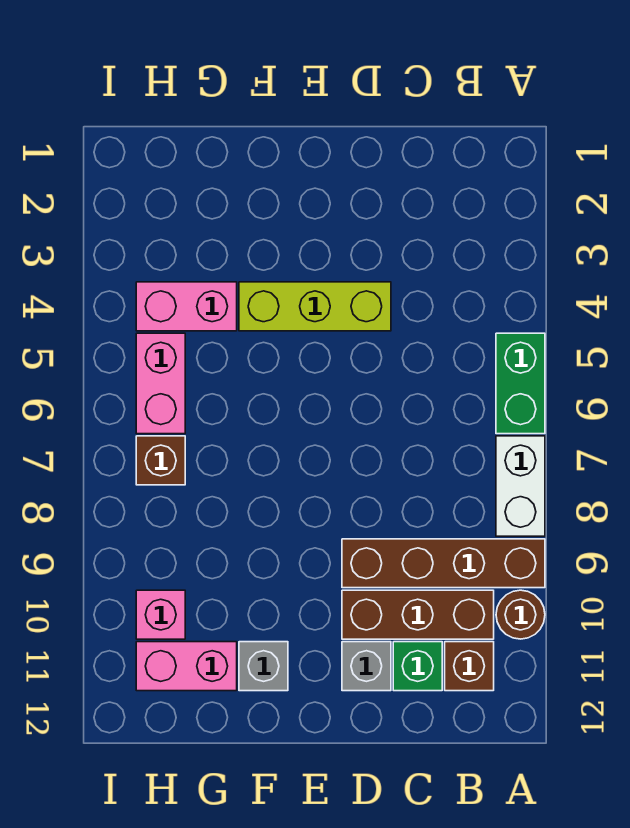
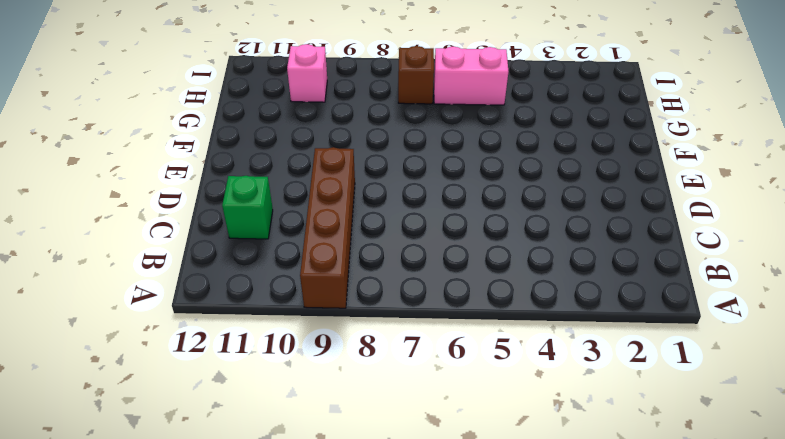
none -> green 1x2 brick [496,333,545,434]
none -> white 1x2 brick [496,436,545,536]
none -> brown 1x1 round brick [496,590,545,639]

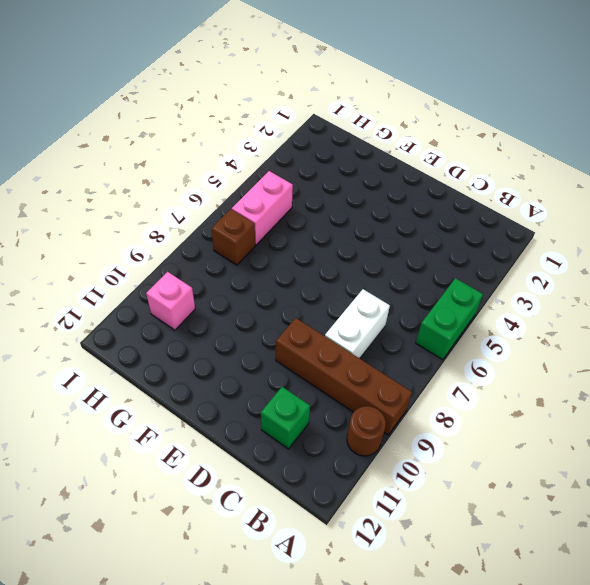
white 1x2 brick [325,289,390,358] -> white 1x2 brick moved to [496,436,545,536]
none -> brown 1x3 brick [342,590,494,639]
none -> brown 1x1 brick [445,642,494,691]
none -> lime 1x3 brick [239,282,391,331]

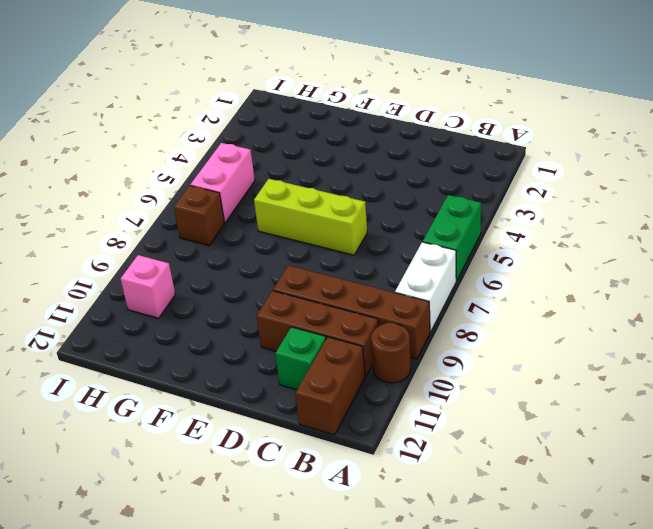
brown 1x2 brick [295,337,365,435] -> brown 1x1 brick [445,642,494,691]
lime 1x3 brick [254,179,367,255] -> lime 1x3 brick moved to [239,282,391,331]
none -> grey 1x1 brick [342,642,391,691]
none -> grey 1x1 brick [239,642,288,691]
none -> pink 1x2 brick [136,282,237,331]

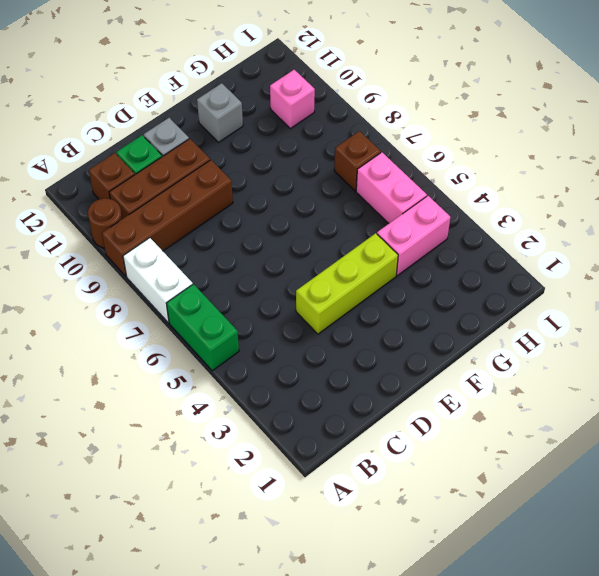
none -> pink 1x2 brick [136,642,237,691]

